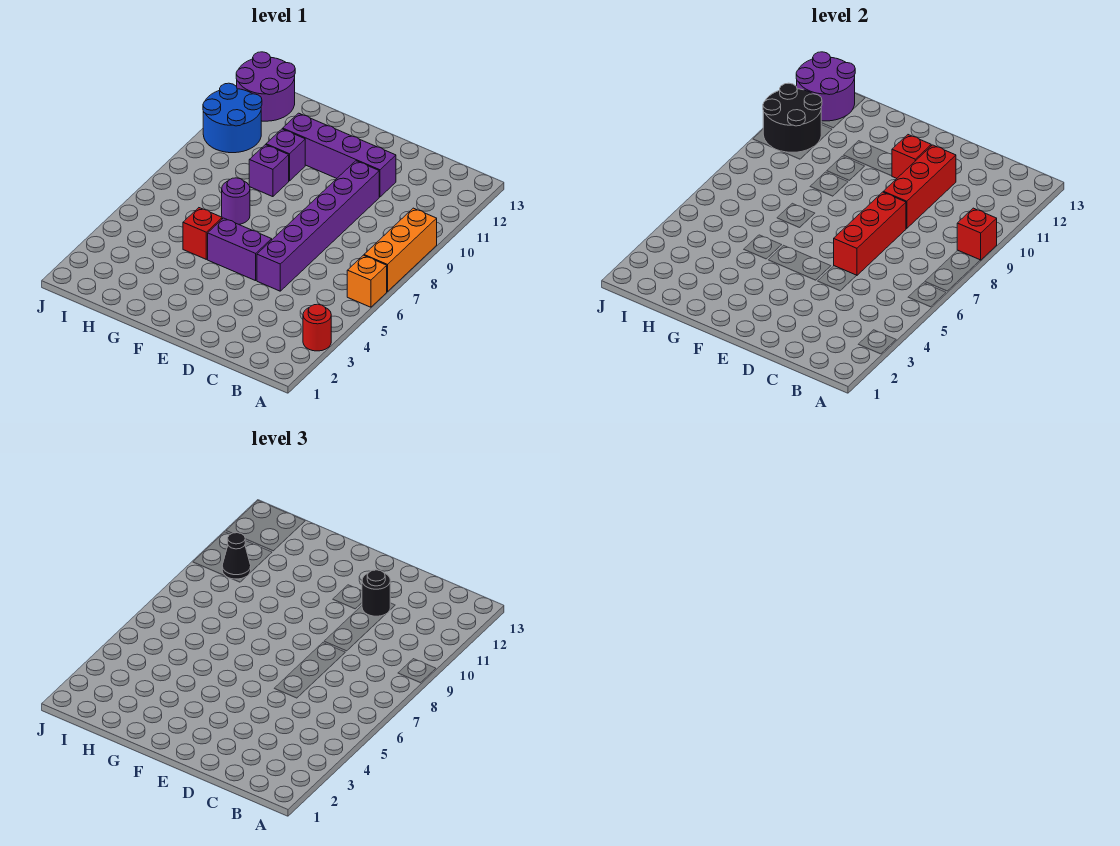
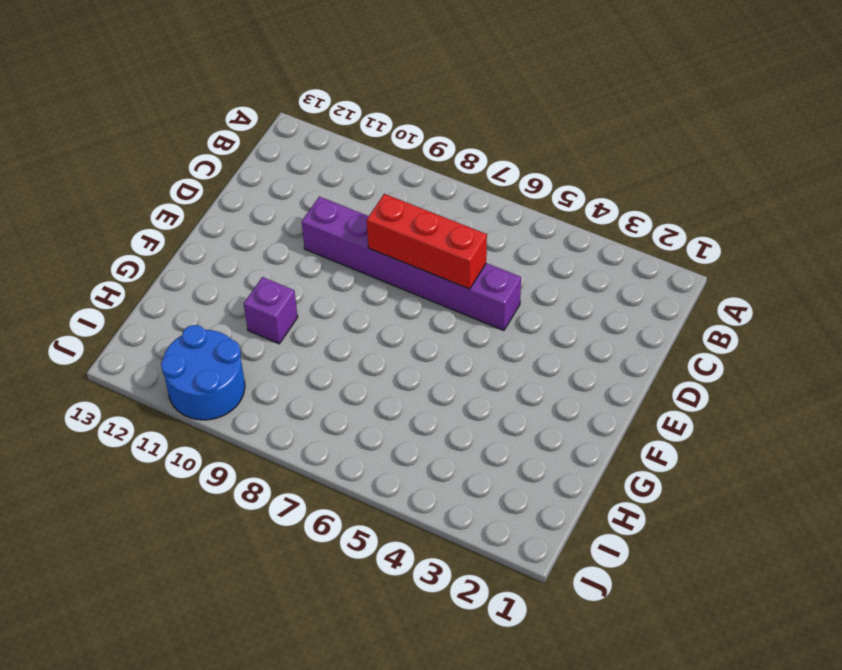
none -> red 1x1 round brick [303,304,331,351]
none -> orange 1x1 brick [347,255,387,307]
none -> orange 1x3 brick [364,208,437,292]

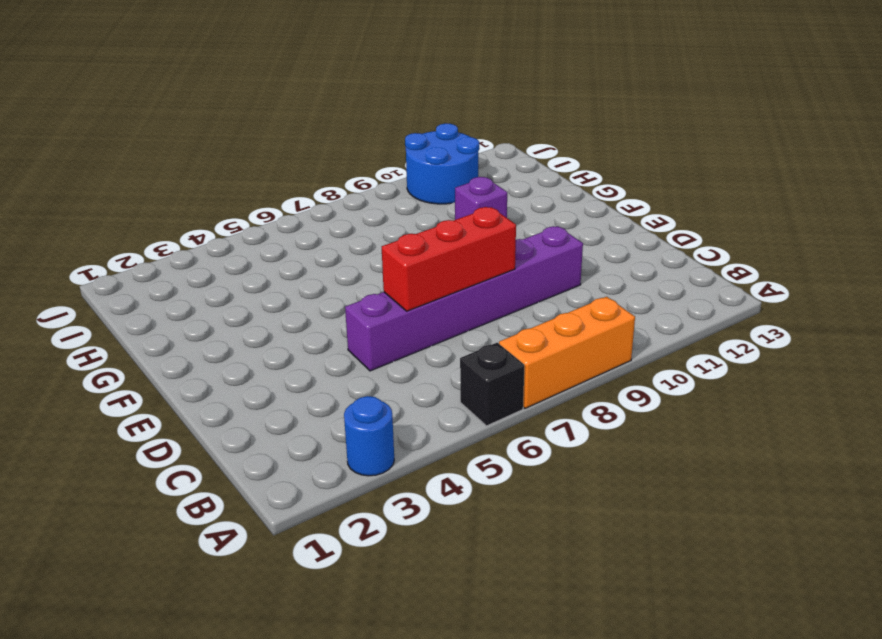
blue 1x1 round brick [344,396,394,476] -> red 1x1 round brick [303,304,331,351]
black 1x1 brick [460,343,524,426] -> orange 1x1 brick [347,255,387,307]
none -> purple 1x4 brick [283,113,396,197]
none -> purple 1x2 brick [208,218,272,281]
none -> red 1x1 brick [183,208,222,259]

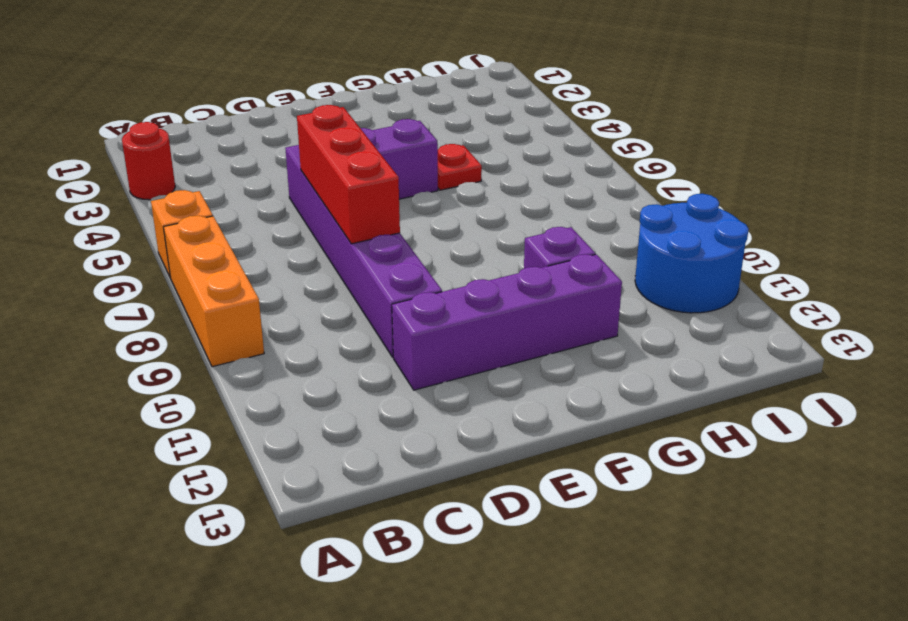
red 1x1 plate [438,144,482,190] -> red 1x1 brick [183,208,222,259]
none -> purple 1x1 round brick [222,178,250,224]
none -> purple 1x1 brick [249,145,289,197]
none -> purple 2x2 round brick [236,52,295,121]

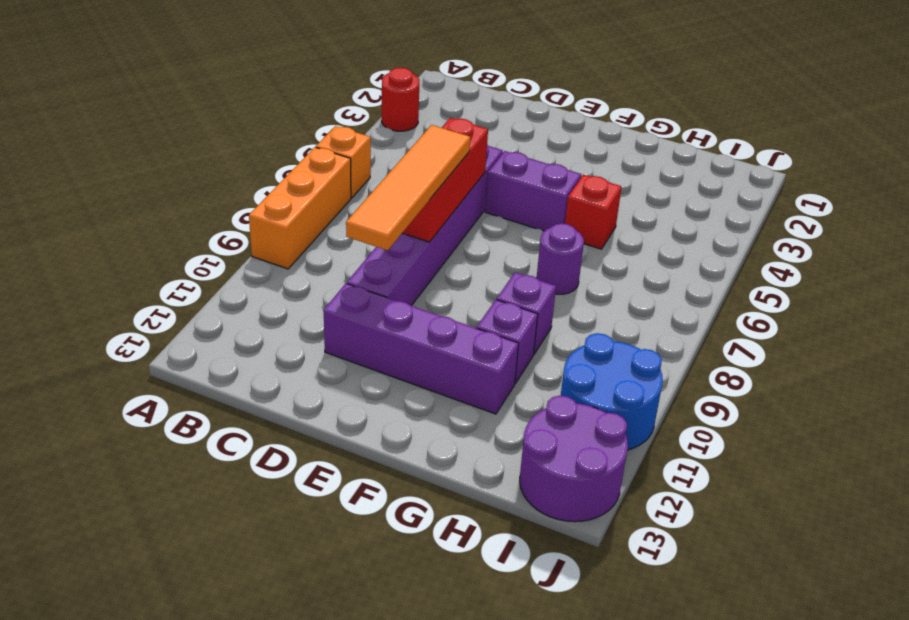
orange 1x4 tile [346,125,470,250] -> none
none -> red 1x1 brick [957,208,997,260]
none -> red 1x3 brick [883,145,956,228]
none -> red 1x1 brick [892,135,931,178]

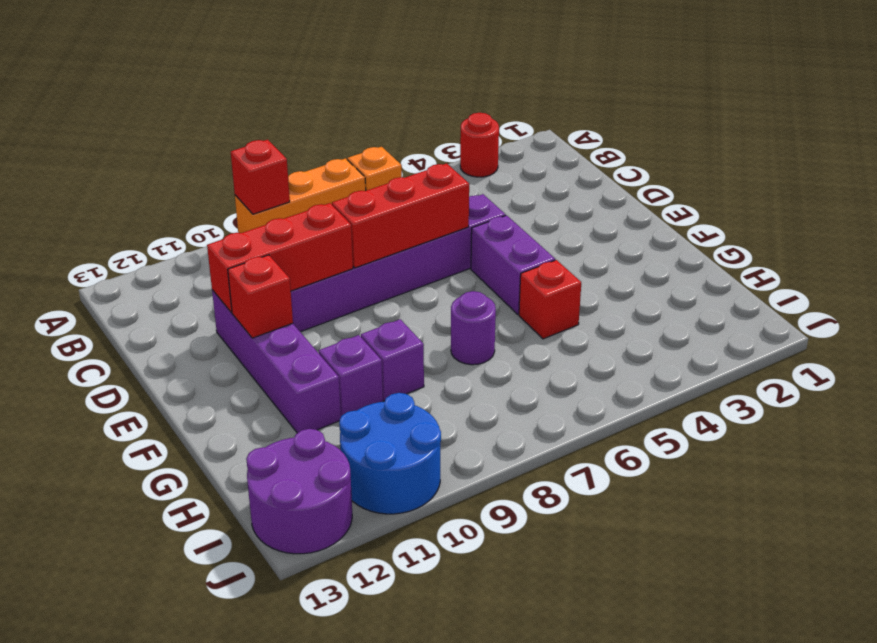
none -> black 2x2 round brick [763,83,822,152]
none -> purple 2x2 round brick [796,52,855,121]
none -> black 1x1 round brick [362,570,390,616]

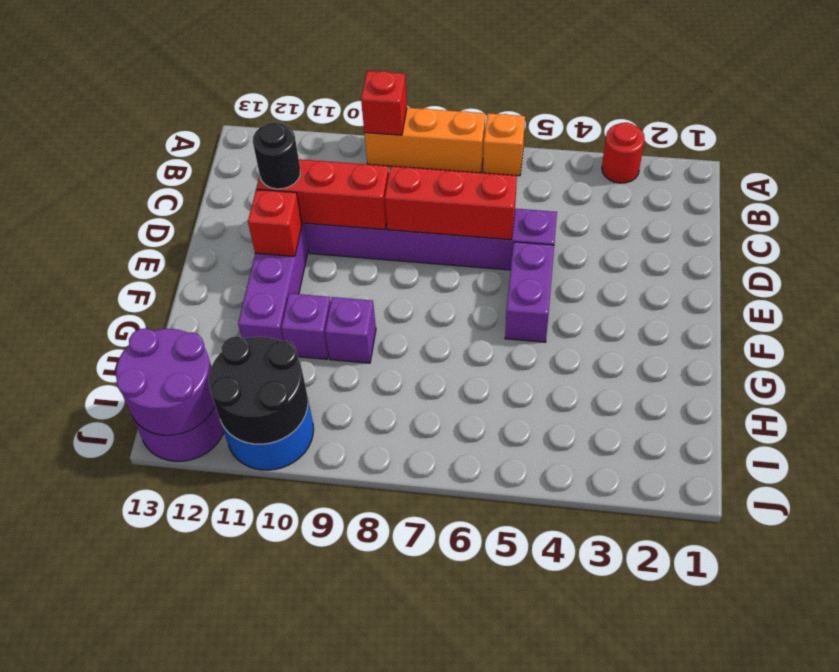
none -> red 1x1 brick [183,208,222,259]
none -> purple 1x1 round brick [222,178,250,224]
none -> black 1x1 cone [222,533,251,579]

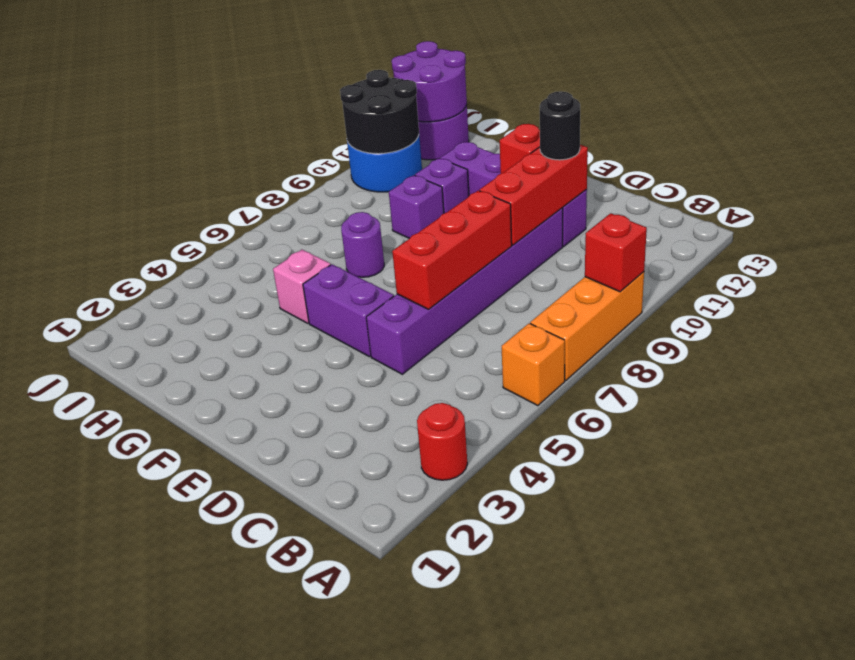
pink 1x1 brick [273,250,331,323] -> red 1x1 brick [183,208,222,259]
none -> black 1x1 cone [222,533,251,579]

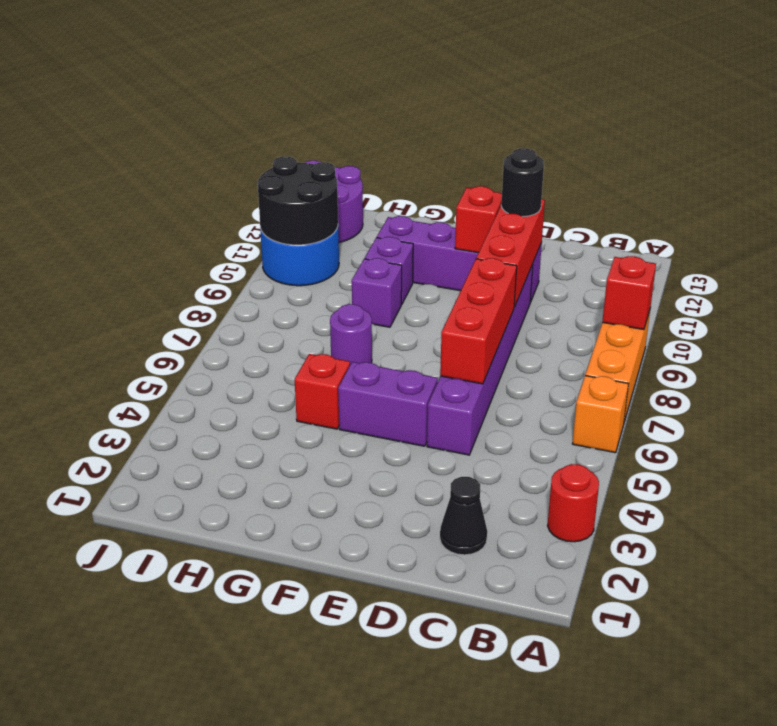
black 1x1 cone [440,477,487,555] -> black 1x1 cone moved to [222,533,251,579]
none -> purple 2x2 round brick [796,52,855,121]

